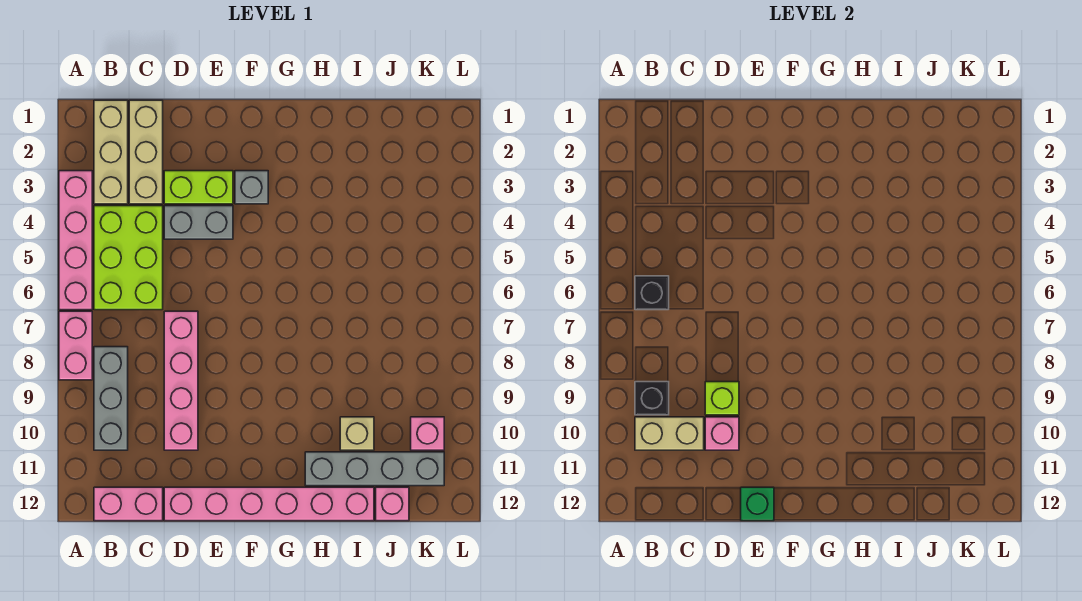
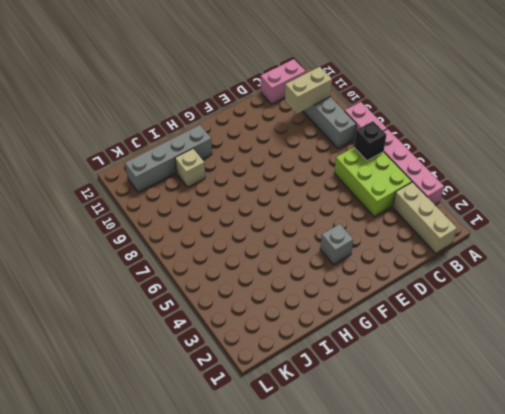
none -> tan 1x3 brick [129,100,163,204]
none -> lime 1x2 brick [164,171,233,204]
none -> grey 1x2 brick [164,206,233,239]

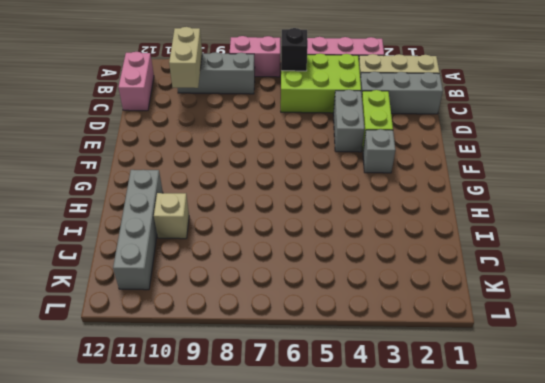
grey 1x3 brick [360,72,443,114] -> tan 1x3 brick [129,100,163,204]
none -> pink 1x4 brick [164,311,198,450]
none -> pink 1x6 brick [164,487,374,521]
none -> pink 1x1 brick [376,487,409,521]

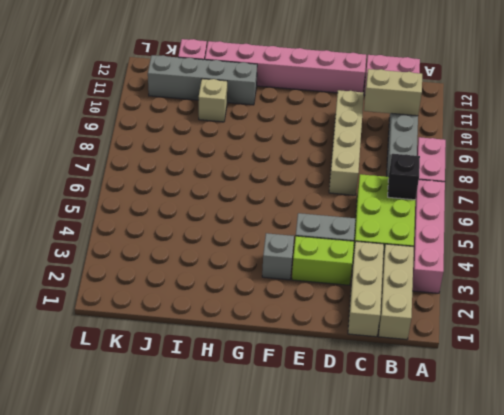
tan 1x4 brick [329,90,364,195] -> pink 1x4 brick [164,311,198,450]
none -> pink 1x1 brick [411,417,444,450]
none -> black 1x1 brick [635,382,669,415]
none -> lime 1x1 brick [705,382,739,415]

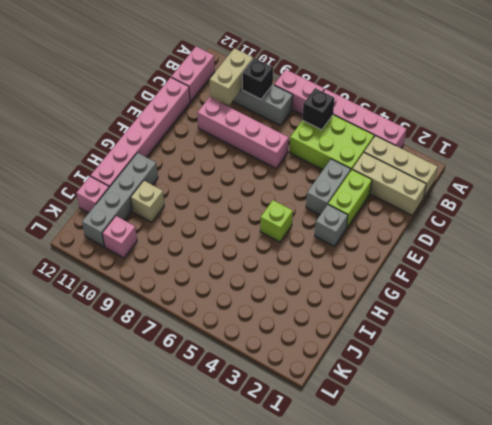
lime 1x1 brick [260,200,293,242] -> lime 1x1 brick moved to [705,382,739,415]
none -> pink 1x1 brick [705,417,739,450]
none -> green 1x1 brick [741,487,774,521]

